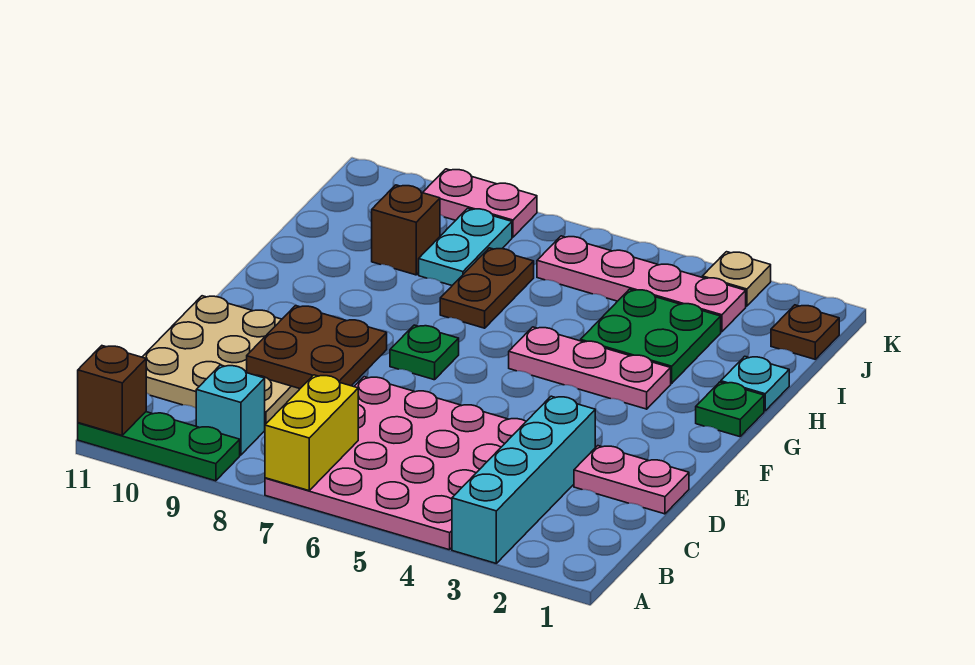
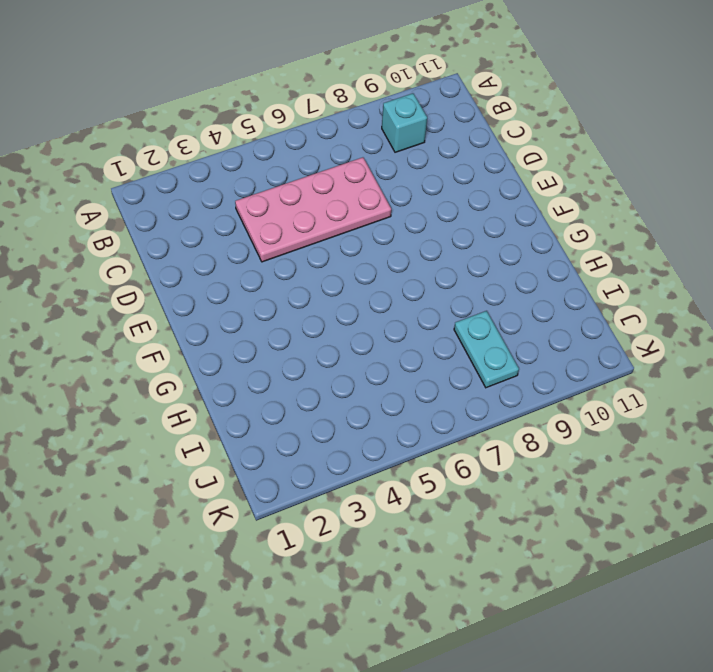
pink 2x4 plate [235,157,391,262] -> pink 4x4 plate [265,377,526,550]
none -> cyan 1x4 brick [452,396,595,563]
none -> green 1x3 plate [78,412,240,481]
none -> tan 3x3 plate [143,296,299,424]

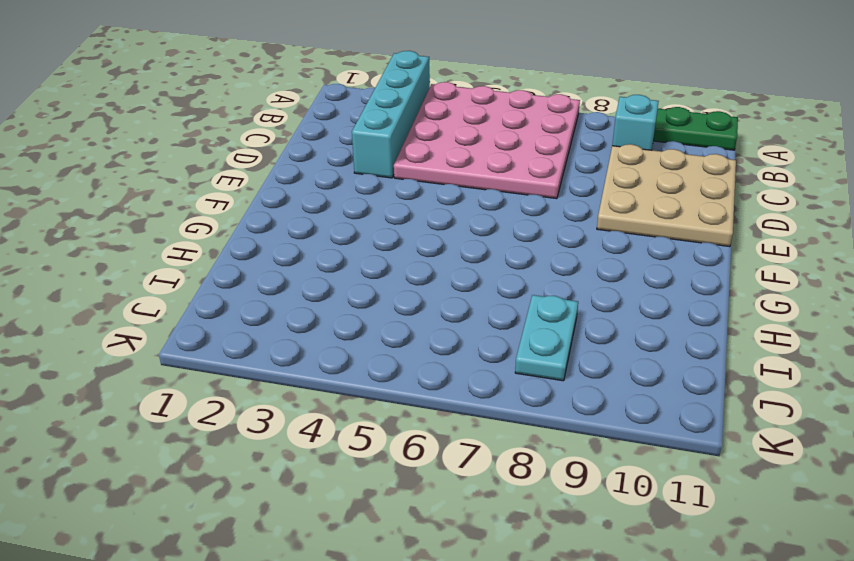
none -> pink 1x2 plate [574,446,689,514]
none -> green 1x1 plate [390,325,459,380]
none -> green 1x1 plate [696,382,764,437]

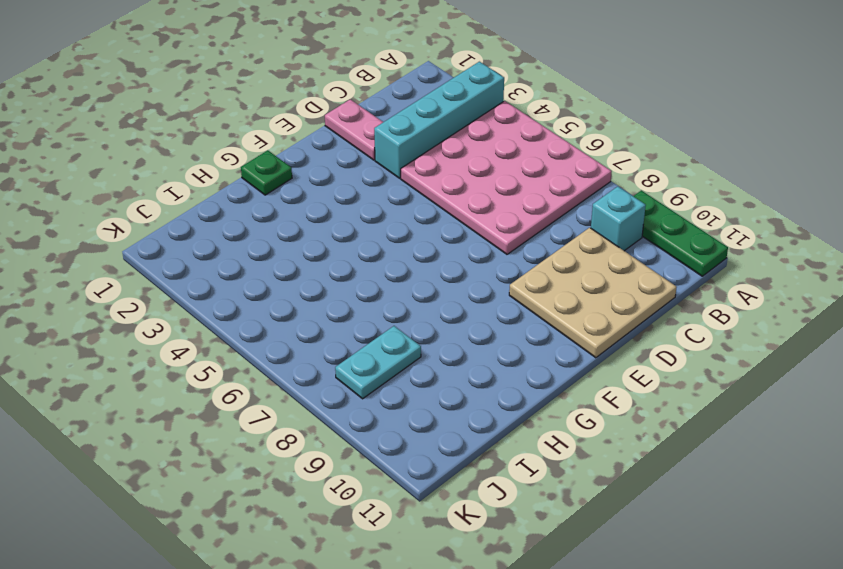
none -> green 1x1 plate [390,325,459,380]
none -> pink 1x3 plate [509,327,671,409]
none -> cyan 1x1 plate [721,356,789,411]

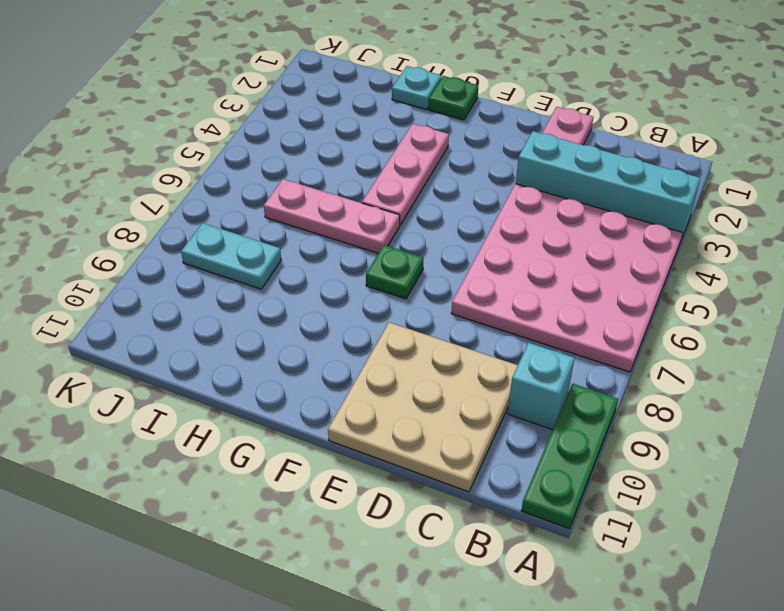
pink 1x3 plate [264,179,400,253] -> none
none -> green 2x2 plate [581,289,721,383]
none -> brown 1x2 plate [440,248,534,328]
none -> brown 1x1 brick [372,185,440,275]

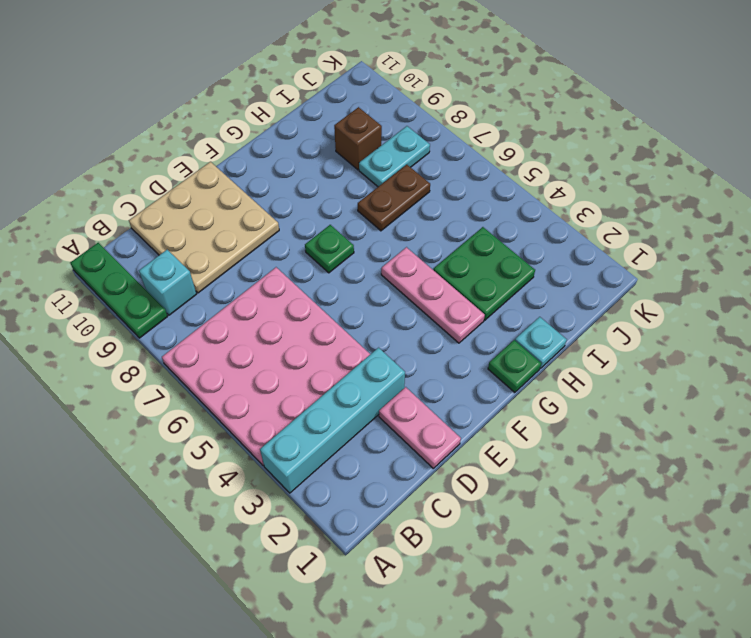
none -> brown 1x1 plate [771,305,839,359]
none -> pink 1x4 plate [537,236,746,332]
none -> tan 1x1 plate [702,252,771,306]

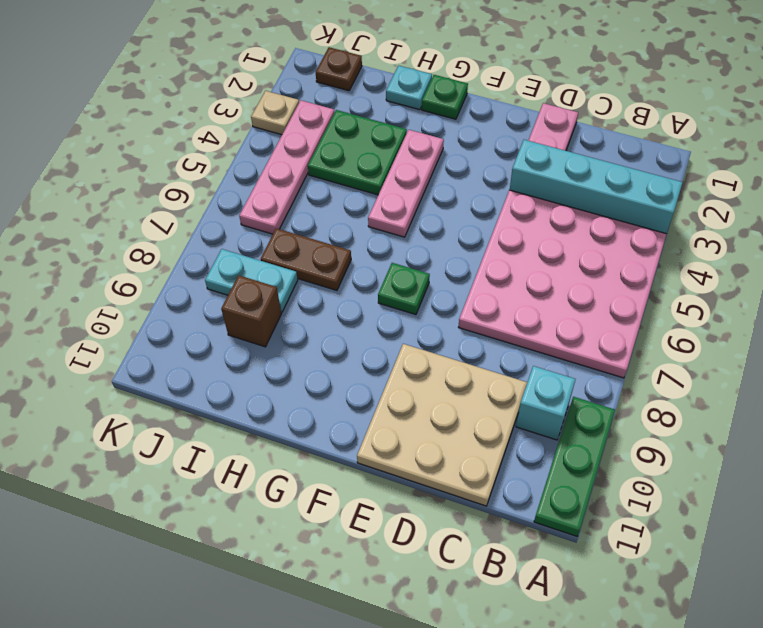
none -> pink 1x2 plate [423,169,537,237]
none -> yellow 1x2 brick [265,375,358,491]
none -> brown 1x1 brick [78,346,146,435]

